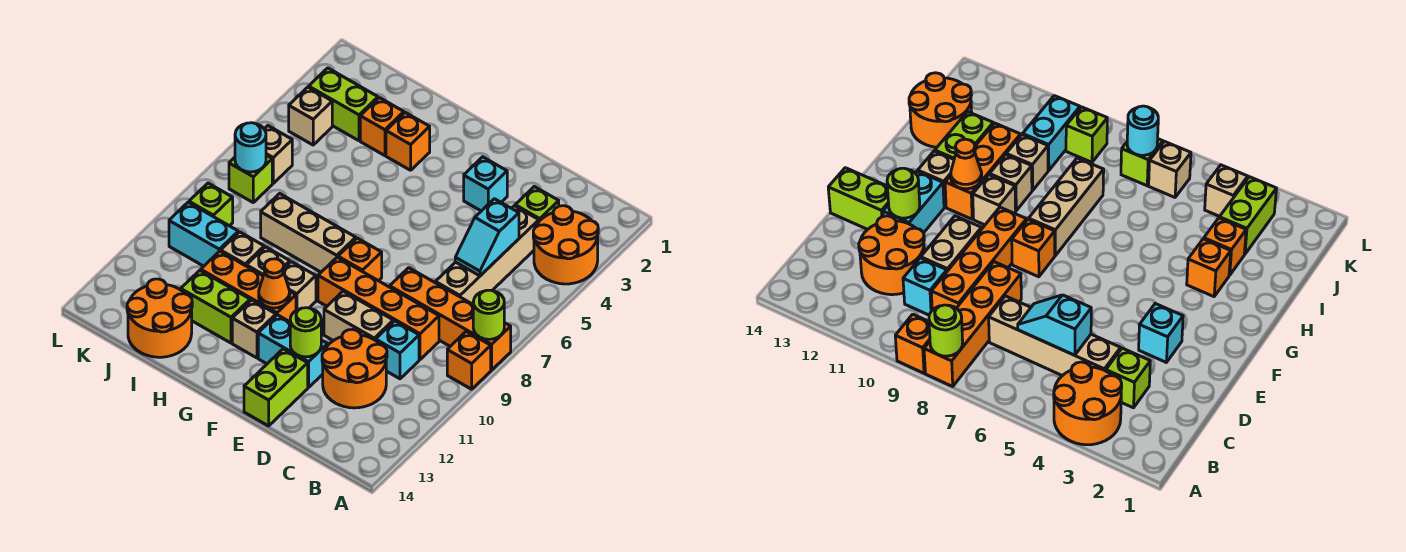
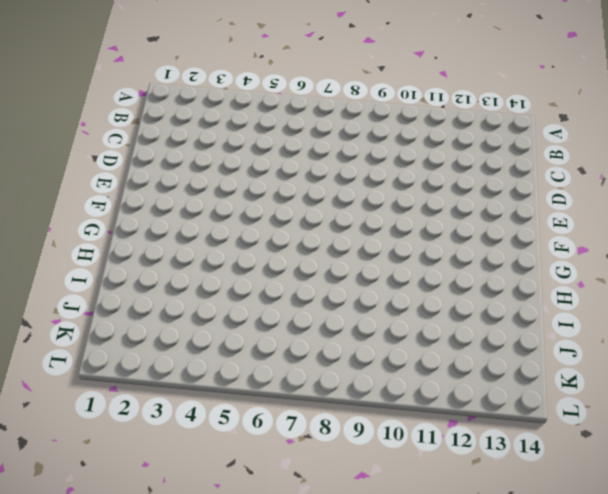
none -> orange 2x2 round brick [533,206,598,284]
none -> orange 1x4 brick [390,268,511,370]
none -> orange 1x1 brick [447,331,491,389]
none -> lime 1x1 brick [515,187,559,221]

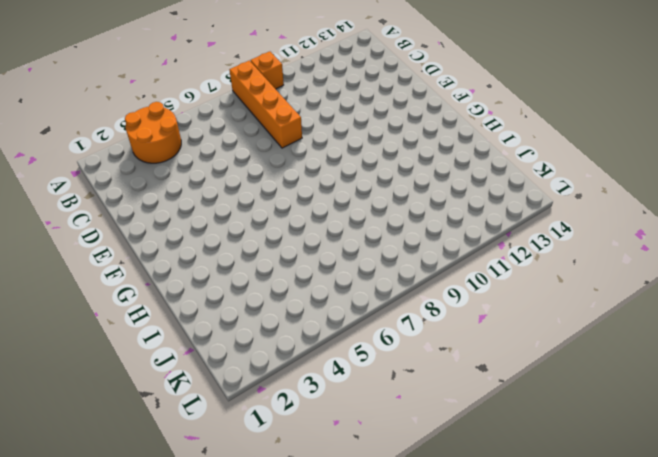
none -> lime 1x1 brick [515,187,559,221]
none -> tan 1x4 brick [435,206,539,304]
none -> orange 1x4 brick [318,257,439,360]
none -> cyan 1x1 brick [376,321,419,379]

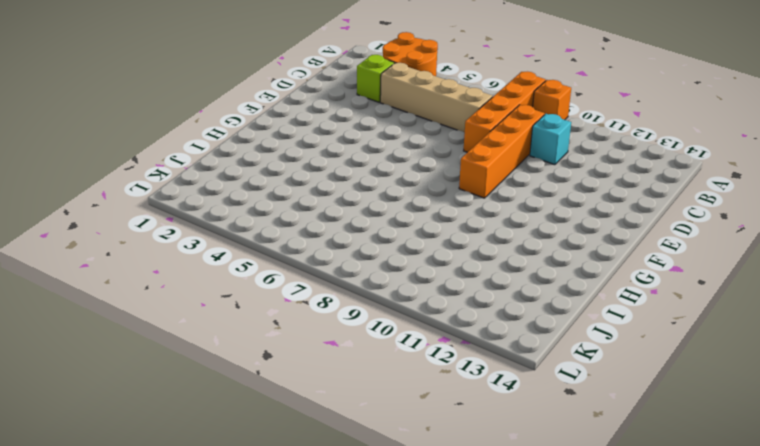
none -> orange 2x2 round brick [322,329,387,408]
none -> tan 1x2 brick [324,291,393,341]
none -> cyan 1x1 brick [464,157,507,211]
none -> cyan 1x2 brick [258,315,328,388]

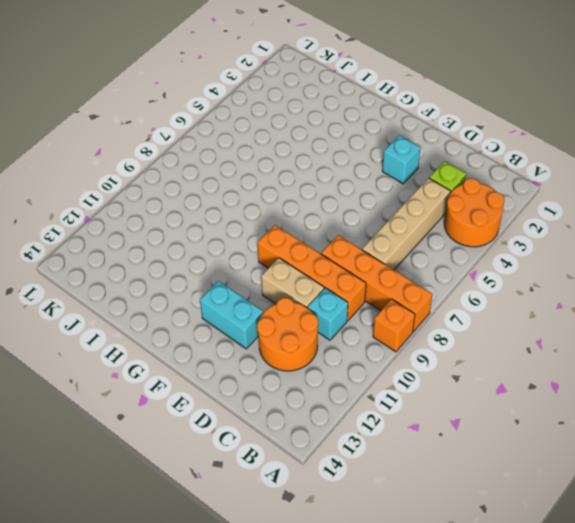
none -> lime 1x2 brick [244,349,308,426]
none -> orange 1x1 brick [338,238,382,281]
none -> tan 1x3 brick [261,194,356,272]
none -> tan 1x1 brick [284,262,316,310]

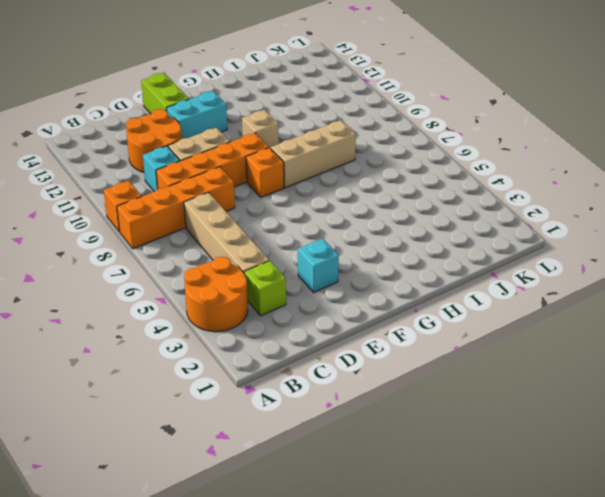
none -> orange 1x3 brick [201,251,296,322]
none -> tan 1x1 brick [232,300,276,358]
none -> orange 1x1 brick [386,112,430,170]
none -> tan 1x1 brick [246,247,290,276]

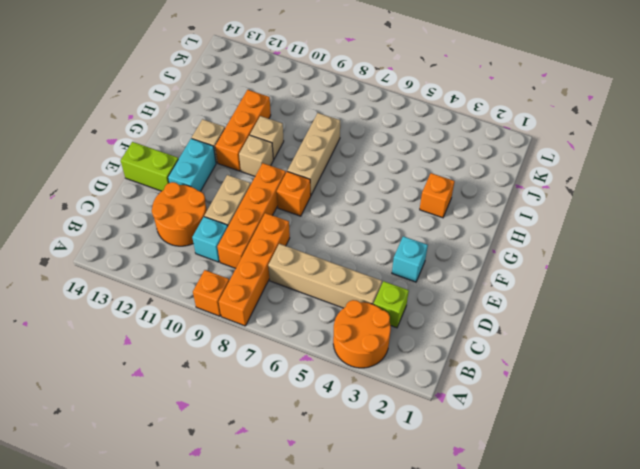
none -> lime 1x2 brick [181,270,250,343]
none -> orange 1x1 brick [360,98,404,156]
none -> tan 1x1 brick [221,232,264,266]
none -> orange 2x2 round brick [127,279,192,357]

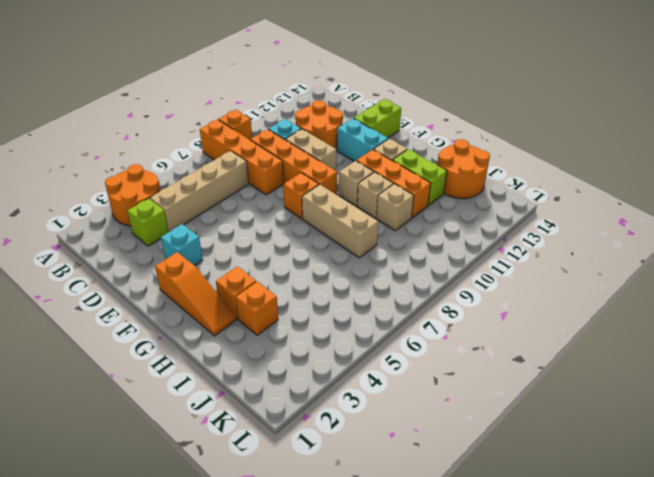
orange 1x3 slope [155,252,236,336] -> none
none -> lime 1x2 brick [309,68,378,141]
none -> cyan 1x2 brick [169,202,238,266]
none -> tan 1x1 brick [289,87,332,145]
none -> tan 1x1 brick [264,126,292,183]

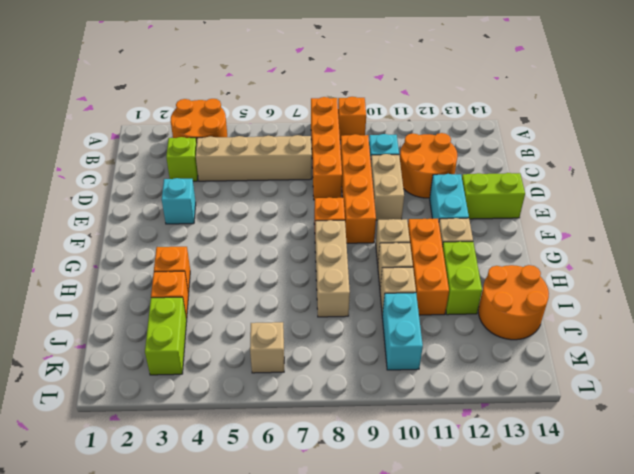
none -> tan 1x1 brick [289,87,332,145]
none -> lime 1x1 brick [229,155,272,202]
none -> lime 1x1 brick [189,183,233,226]
none -> lime 1x1 round brick [473,290,504,339]

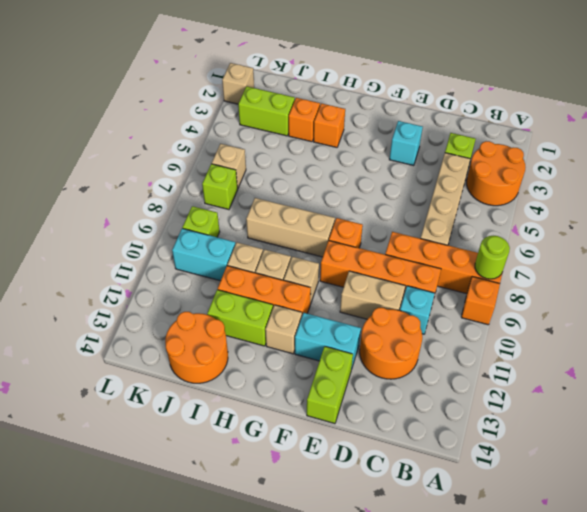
tan 1x1 brick [222,63,254,104] -> tan 1x1 brick moved to [289,87,332,145]
none -> cyan 1x2 slope [455,199,519,276]
none -> lime 1x1 round brick [290,308,321,357]
none -> orange 1x1 cone [259,259,290,308]
none -> cyan 1x1 round brick [235,123,266,172]

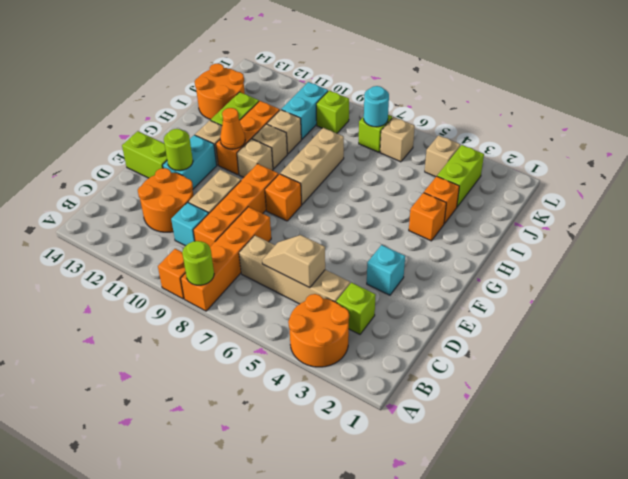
tan 1x2 slope [262,235,325,288] -> cyan 1x2 slope [455,199,519,276]

